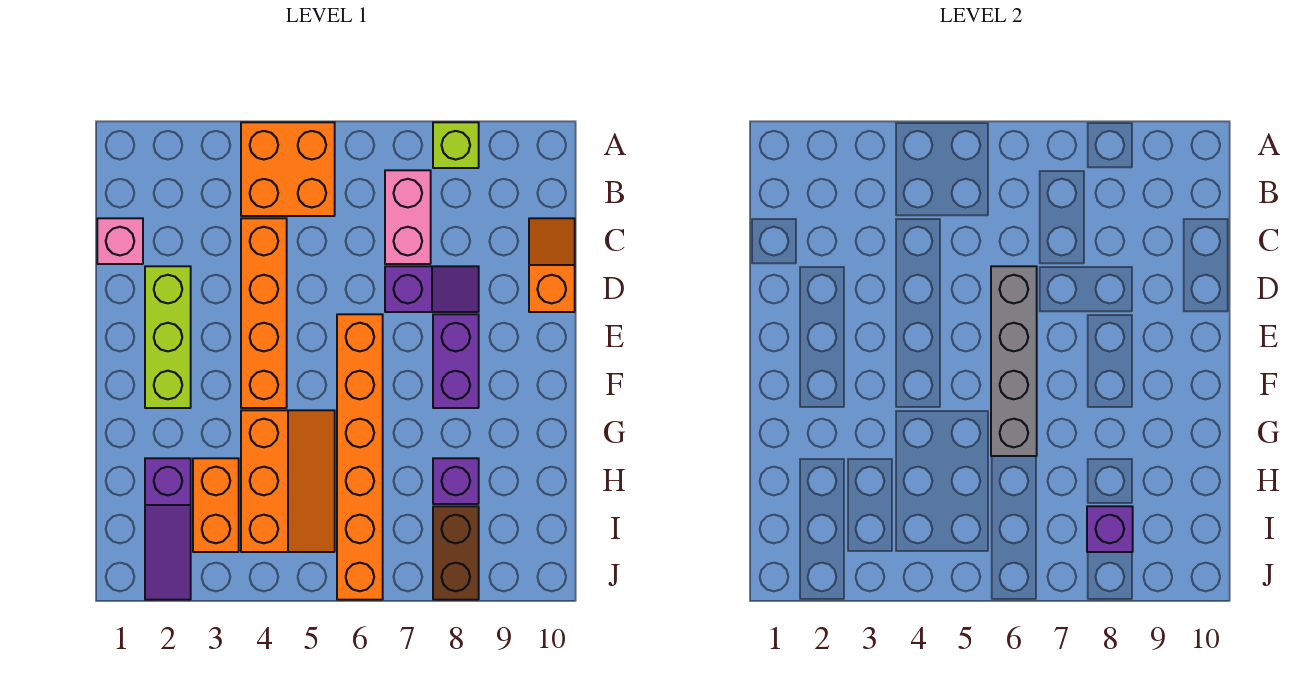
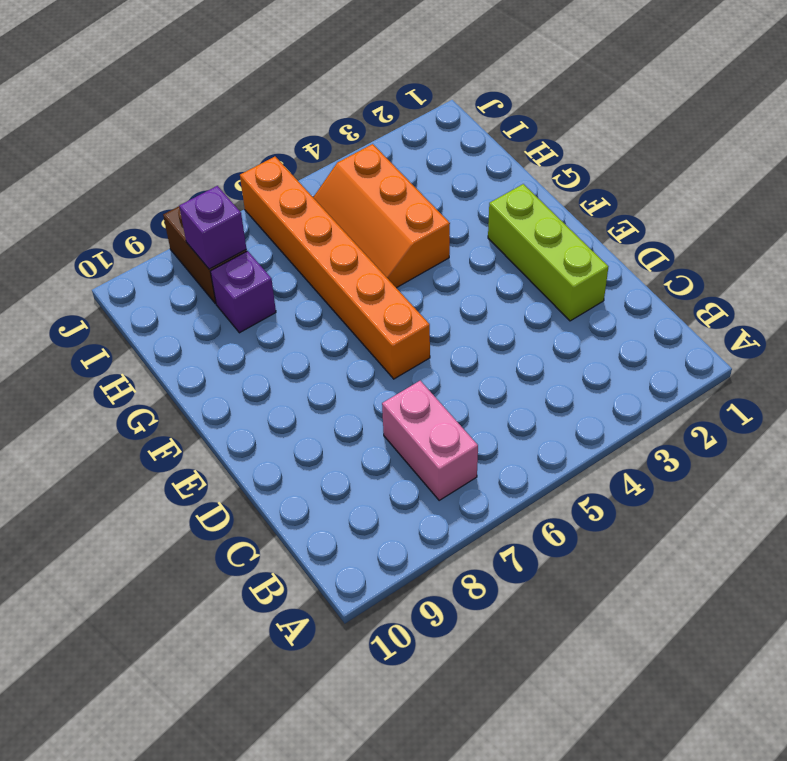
none -> orange 2x2 brick [241,122,335,216]
none -> lime 1x1 brick [433,122,479,168]
none -> pink 1x1 brick [97,218,143,264]

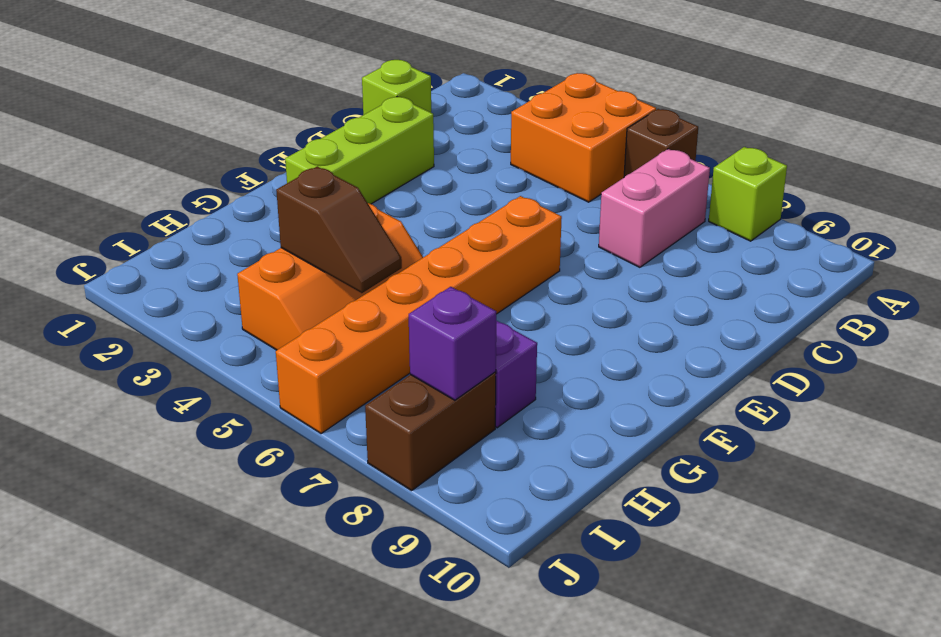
brown 1x1 brick [624,109,698,177] -> none
lime 1x1 brick [362,60,431,115] -> pink 1x1 brick [97,218,143,264]
brown 1x2 slope [276,166,402,293] -> none
none -> orange 1x4 brick [241,218,287,408]
none -> orange 1x2 slope [529,218,575,312]
none -> purple 1x2 slope [385,266,479,312]

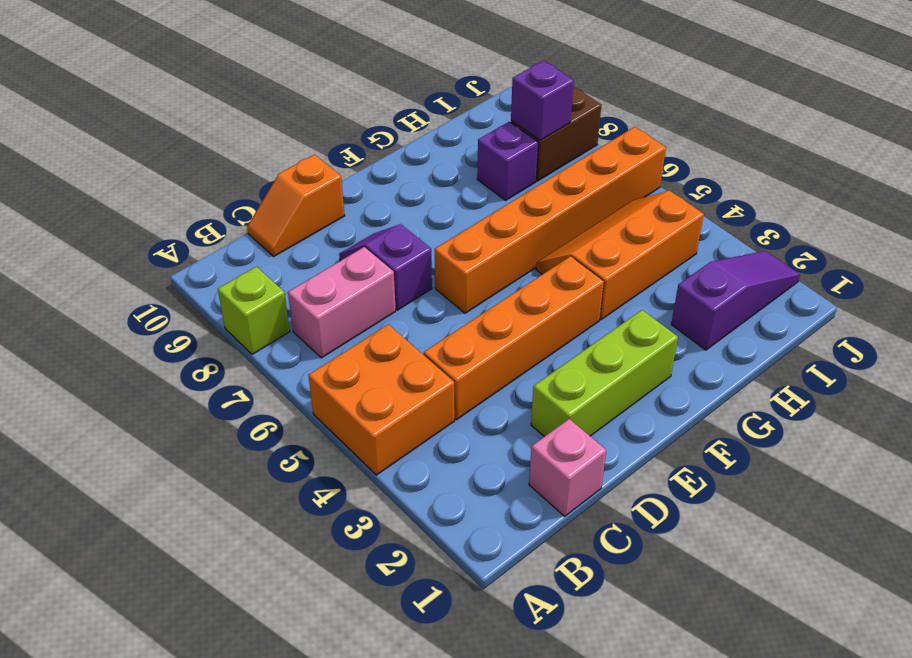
none -> purple 1x2 brick [433,314,479,408]
none -> orange 1x2 brick [193,458,239,552]
none -> grey 1x4 brick [991,266,1037,456]

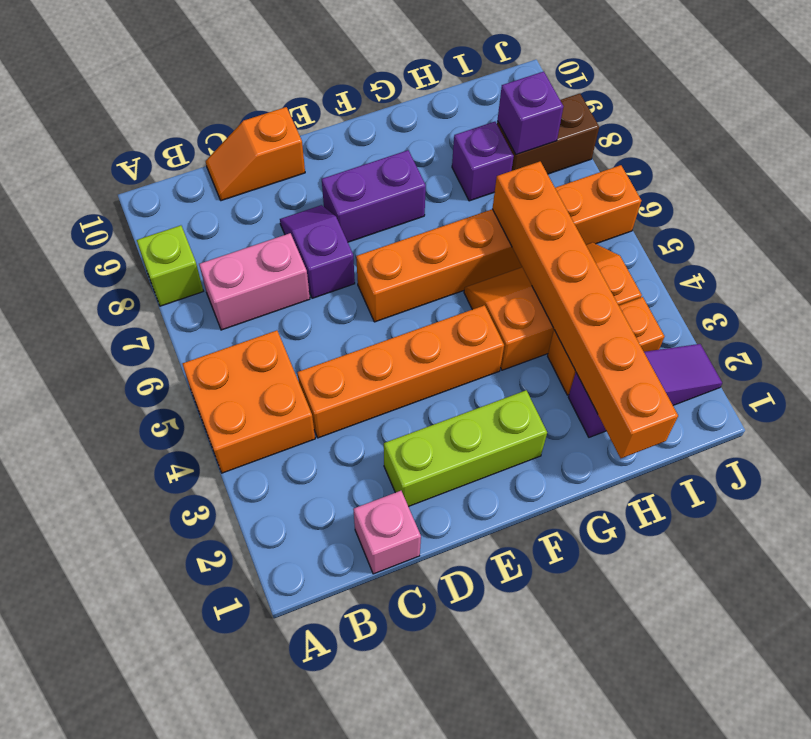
orange 1x6 brick [492,162,678,458] -> none
none -> grey 1x4 brick [991,266,1037,456]

